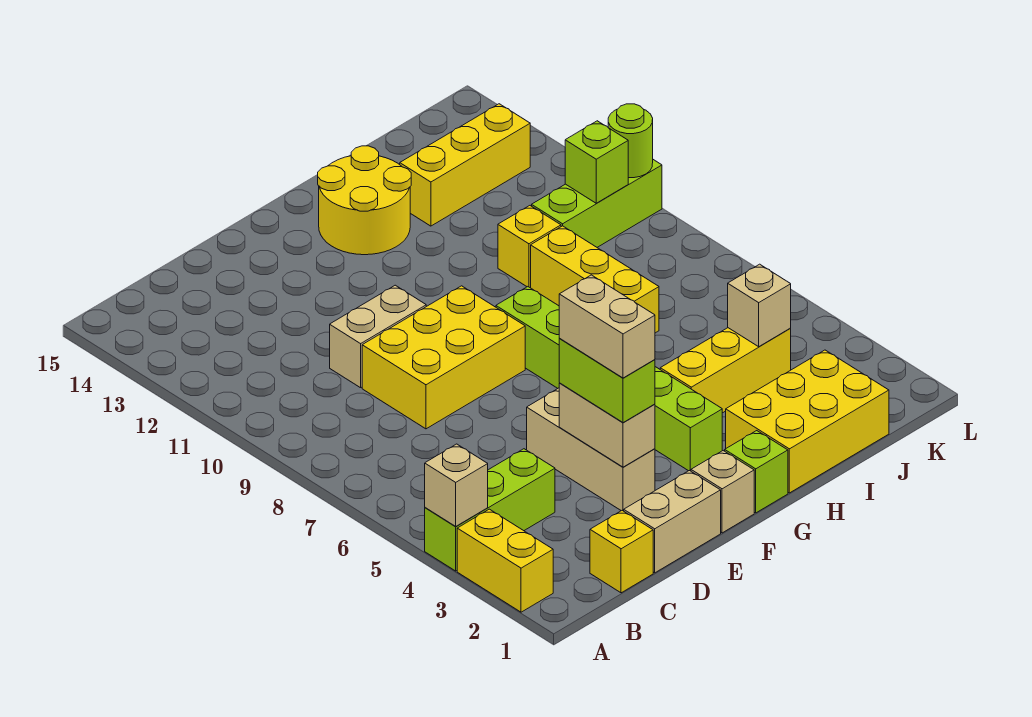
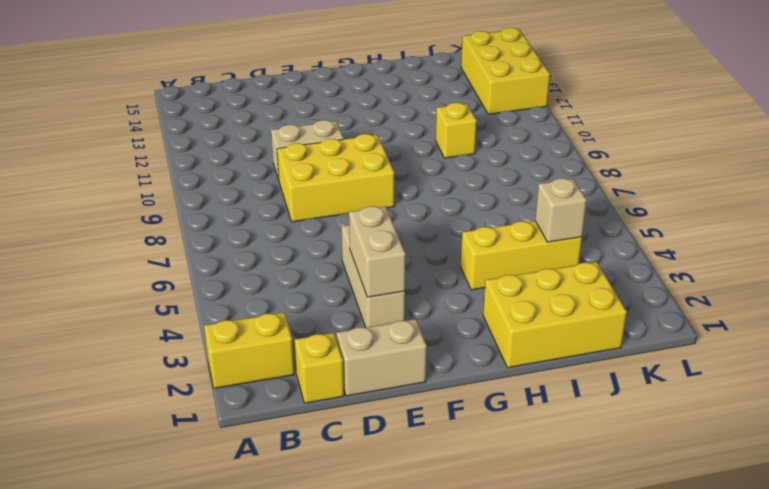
yellow 1x2 brick [204,312,294,388] -> yellow 1x2 brick turned to [457,509,553,612]
yellow 2x3 brick [461,28,550,114] -> yellow 1x3 brick [400,104,530,226]
none -> lime 1x3 brick [425,449,555,571]
none -> tan 1x1 brick [691,451,754,533]
none -> lime 1x1 brick [725,431,788,513]

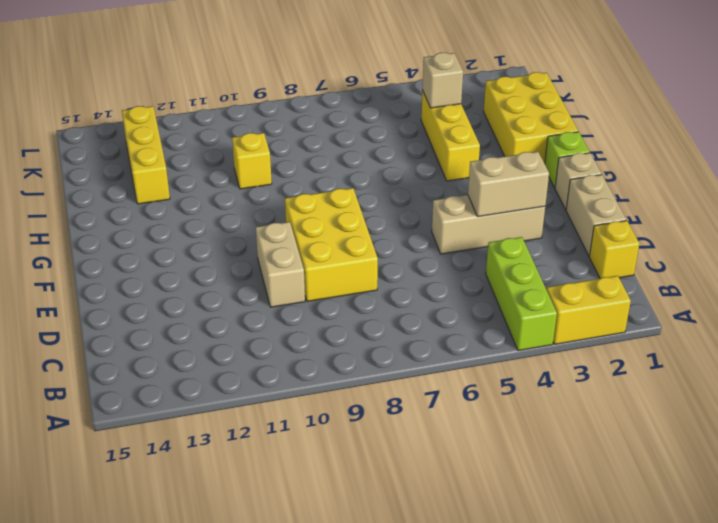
none -> lime 1x6 brick [496,287,722,471]
none -> yellow 2x2 round brick [318,146,411,255]
none -> yellow 1x3 brick [531,226,659,333]

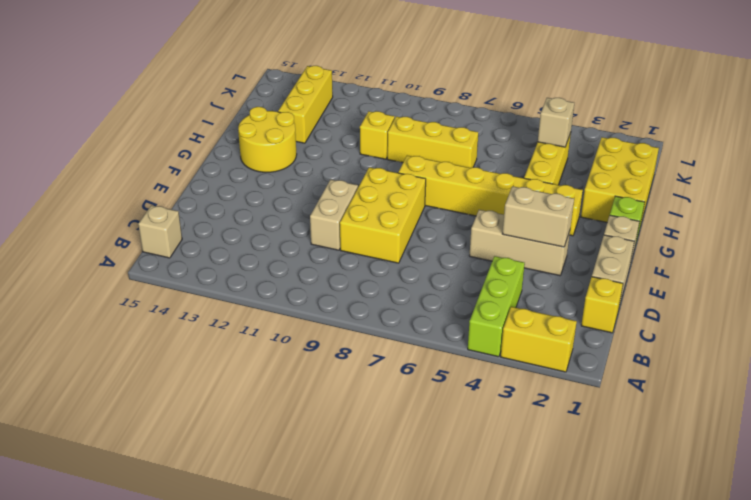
tan 1x1 brick [138,205,182,258] -> tan 1x1 brick moved to [425,444,488,527]
yellow 1x6 brick [398,155,583,236] -> lime 1x6 brick [496,287,722,471]
none -> lime 1x3 brick [532,160,662,247]
none -> lime 1x1 brick [565,121,628,203]
none -> lime 1x1 round brick [608,104,653,178]

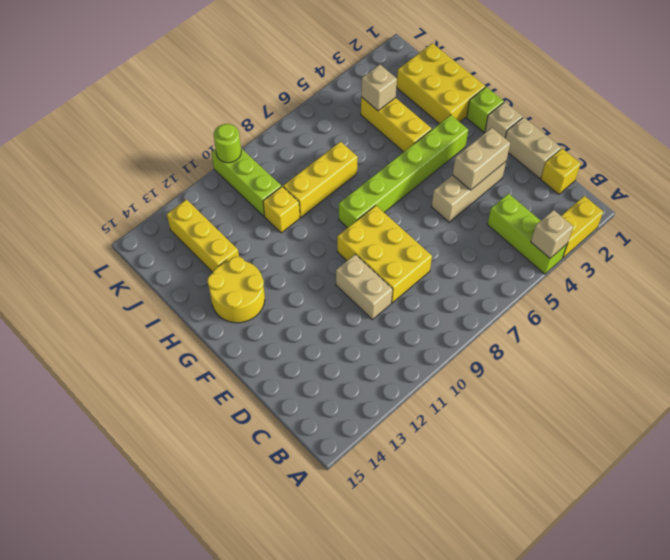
none -> lime 1x1 brick [565,121,628,203]
none -> lime 1x2 brick [559,338,655,423]
none -> tan 1x2 brick [559,275,655,378]

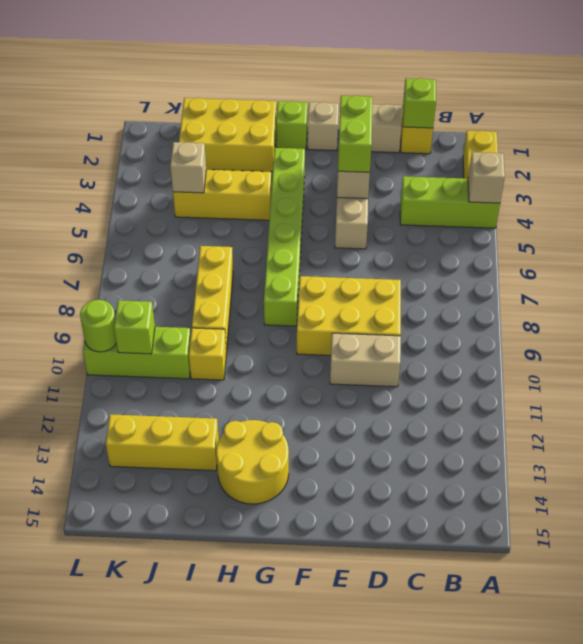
lime 1x1 brick [403,78,436,128] -> none
none -> tan 1x2 brick [559,275,655,378]

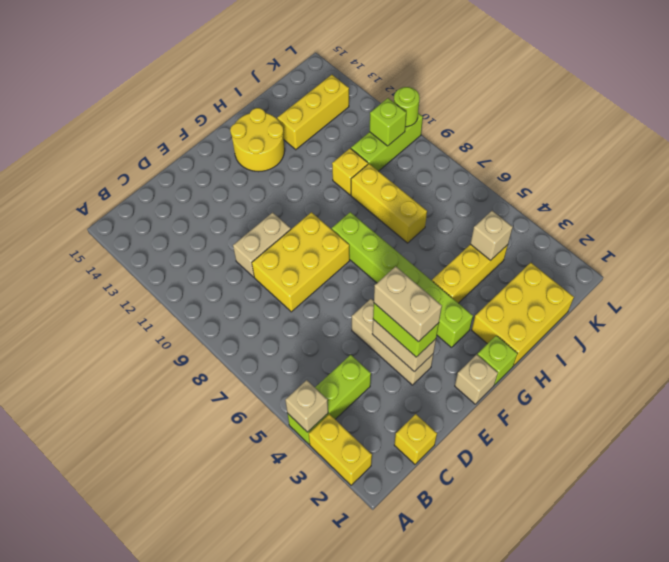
none -> tan 1x2 brick [624,471,721,573]

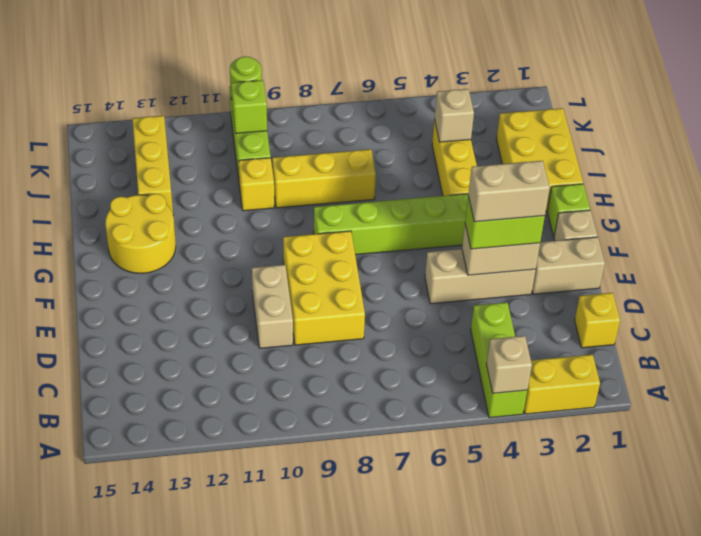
tan 1x2 brick [532,237,605,294] -> tan 1x2 brick turned to [624,471,721,573]

